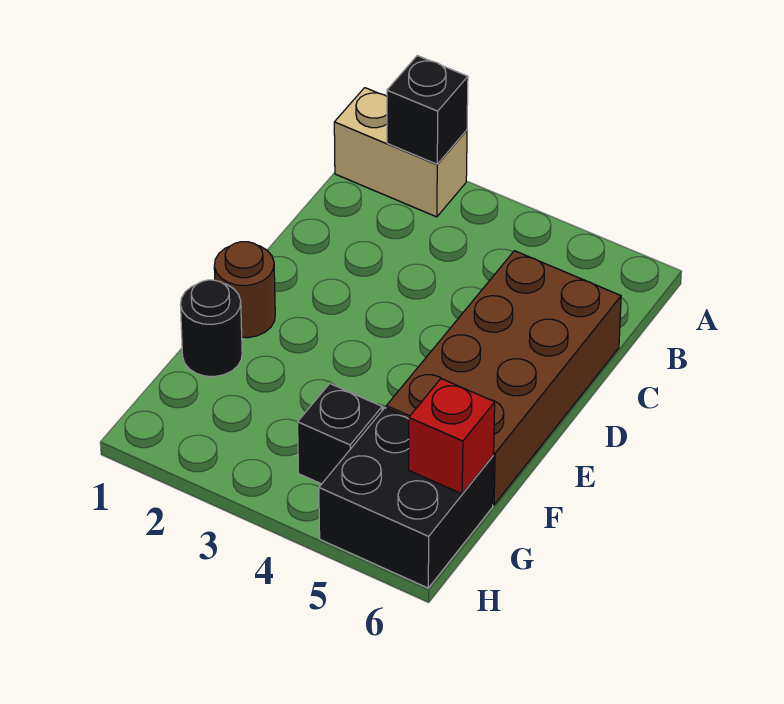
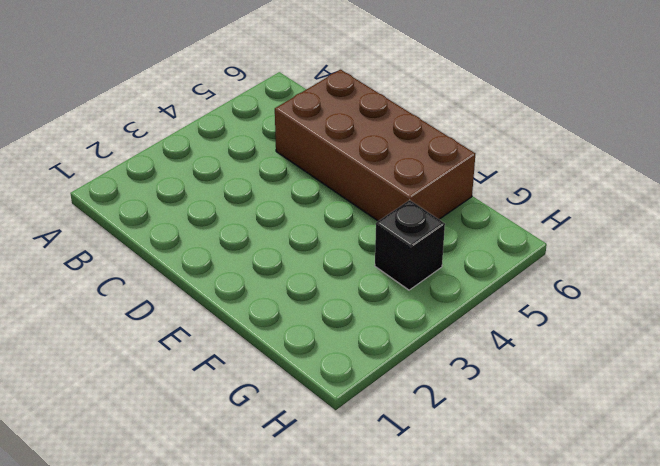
none -> tan 1x2 brick [334,88,467,217]
none -> brown 1x1 round brick [214,242,275,338]

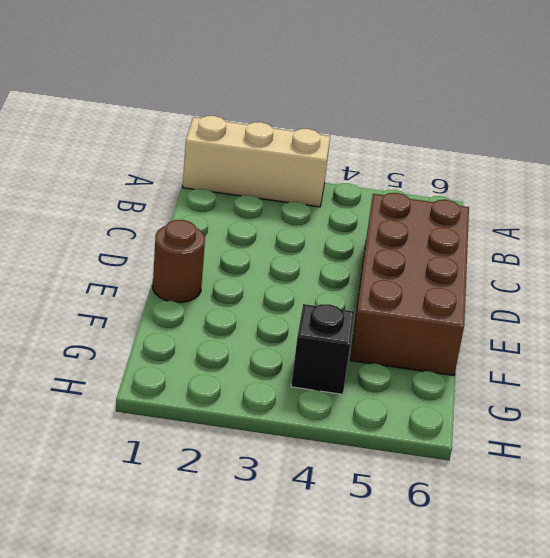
tan 1x3 brick [183,116,330,207] -> tan 1x2 brick [334,88,467,217]
none -> black 1x1 round brick [181,280,242,377]
none -> black 2x2 brick [319,408,494,588]

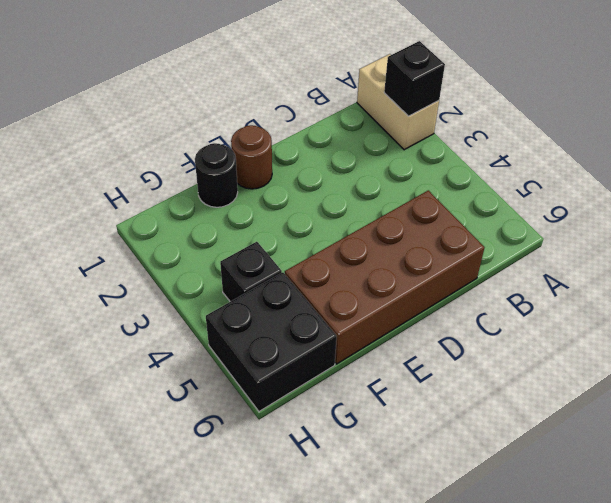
none -> red 1x1 brick [409,379,495,494]

